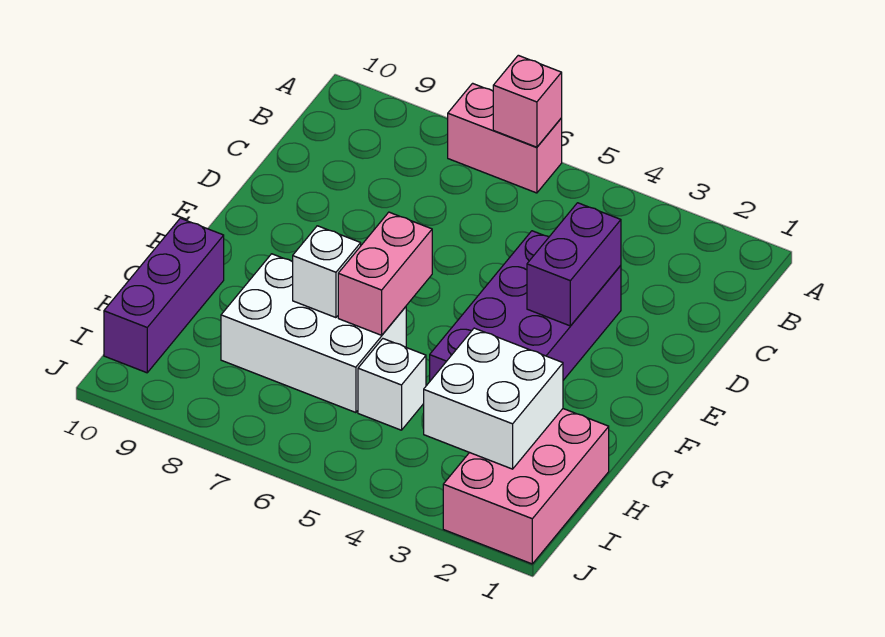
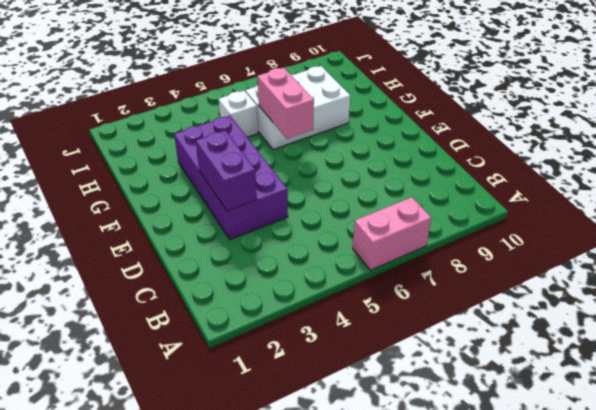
none -> purple 1x3 brick [104,218,224,373]
none -> pink 2x3 brick [443,409,609,564]

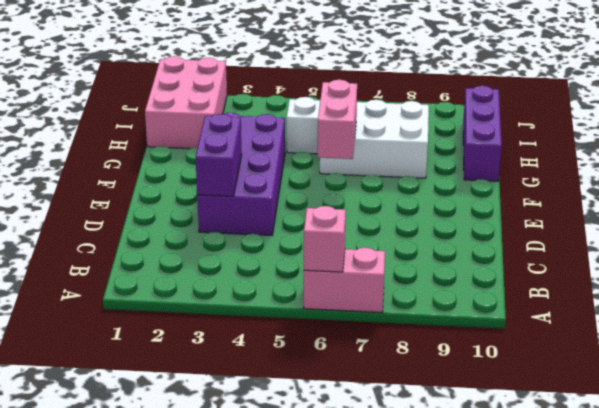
none -> white 1x1 brick [293,226,361,318]
none -> white 2x2 brick [424,328,563,469]

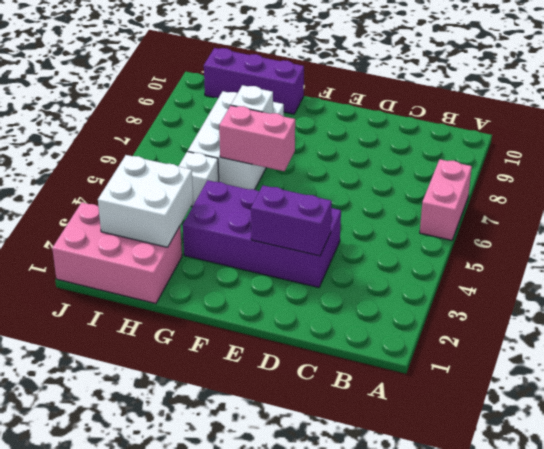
none -> pink 1x1 brick [493,55,562,147]

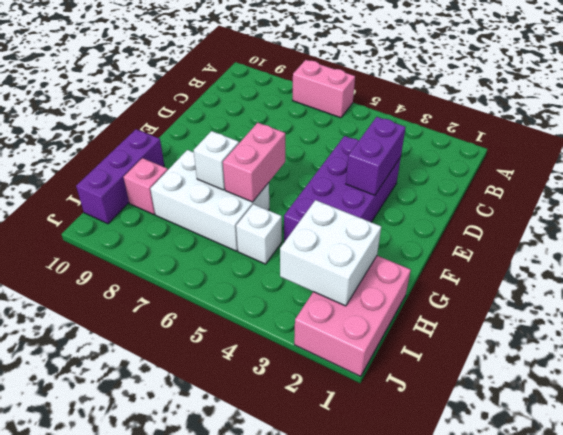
pink 1x1 brick [124,158,168,215] -> pink 1x1 brick moved to [493,55,562,147]

